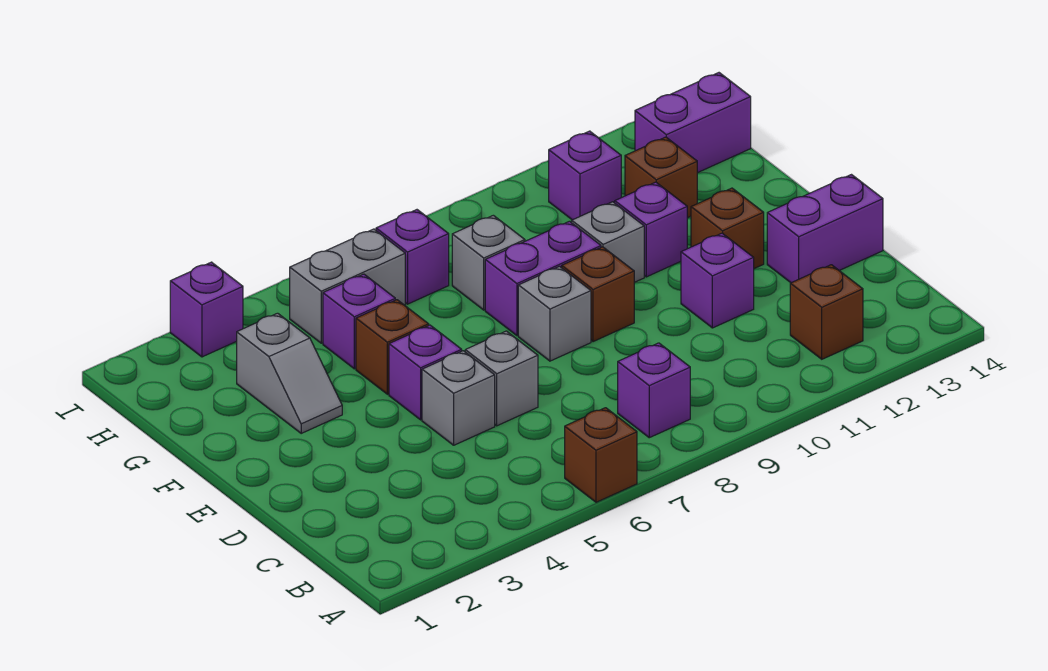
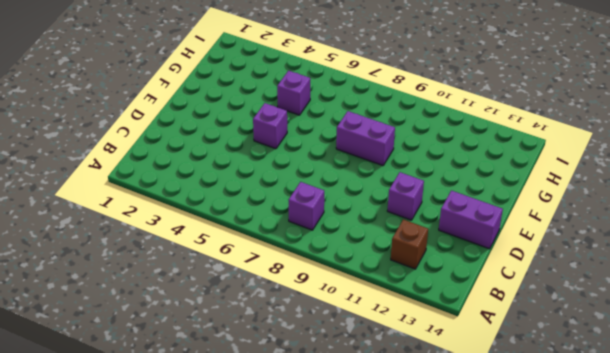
none -> brown 1x1 brick [565,408,637,502]
none -> grey 1x1 brick [422,351,495,445]
none -> grey 1x1 brick [465,331,538,426]

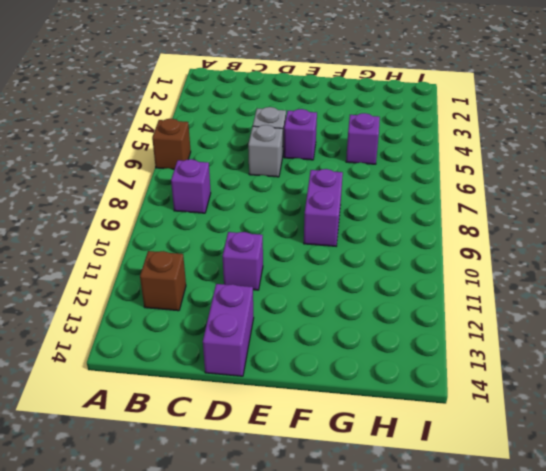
none -> grey 1x1 brick [518,266,591,361]
none -> brown 1x1 brick [562,247,634,342]
none -> brown 1x1 brick [691,188,764,269]

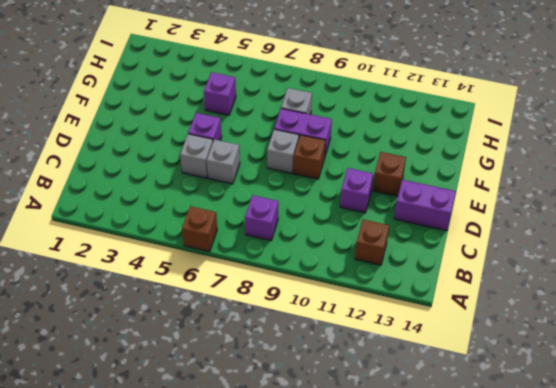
none -> grey 1x2 slope [237,313,342,433]
none -> brown 1x1 brick [356,300,429,394]
none -> grey 1x1 brick [572,202,644,282]

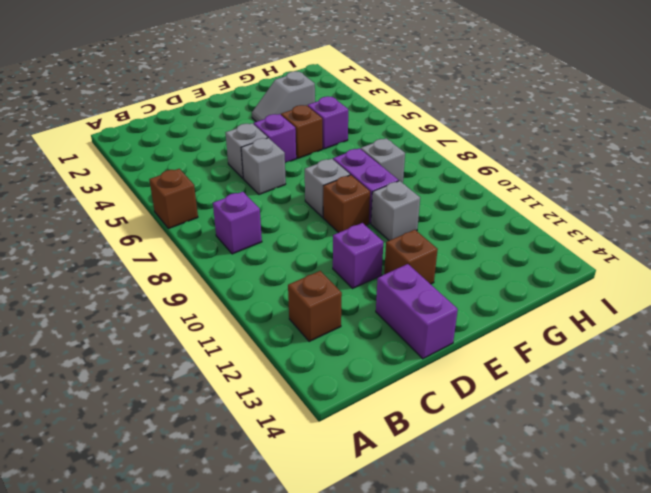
none -> purple 1x1 brick [615,182,687,277]
none -> brown 1x1 brick [625,137,697,218]
none -> grey 1x2 brick [290,229,405,343]

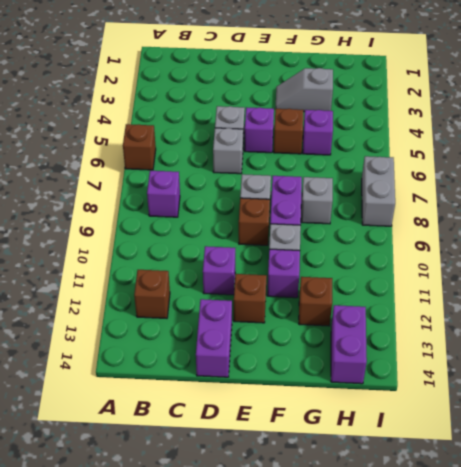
grey 1x2 brick [362,156,395,226] -> grey 1x2 brick moved to [290,229,405,343]
none -> purple 1x1 brick [376,210,449,304]
none -> purple 1x1 brick [549,131,621,220]
none -> purple 1x1 brick [170,262,243,357]

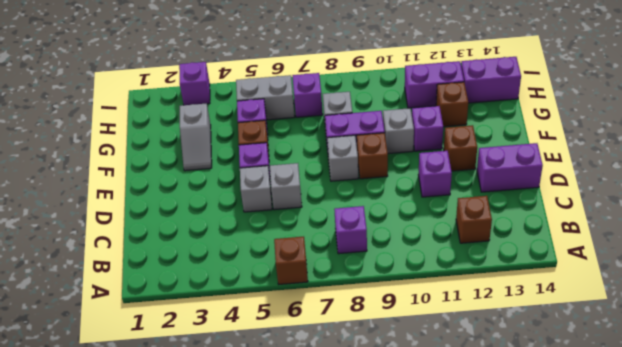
purple 1x2 brick [405,61,464,108] -> purple 1x1 brick [549,131,621,220]

